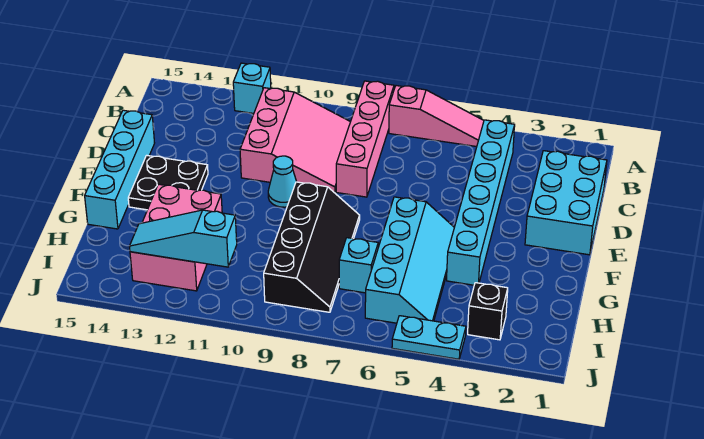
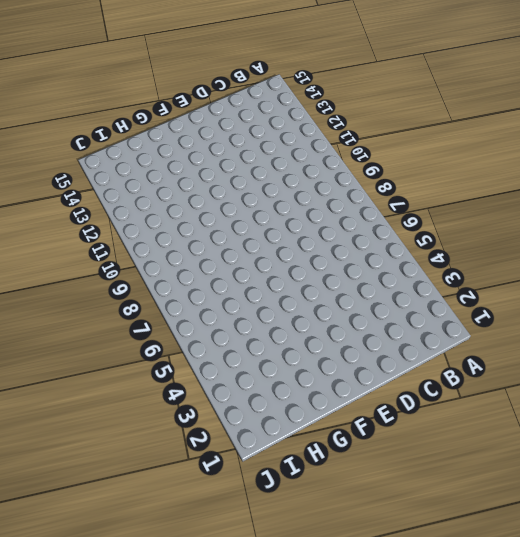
none -> pink 1x3 slope [389,86,484,147]
none -> pink 1x4 brick [336,81,394,197]
none -> cyan 1x1 brick [233,63,271,113]

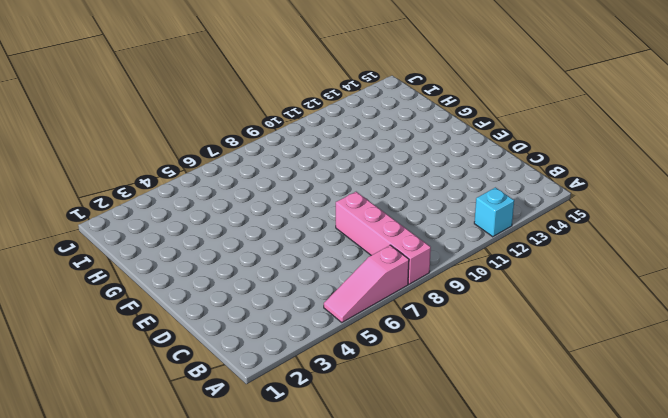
none -> cyan 1x6 brick [447,120,515,285]
none -> pink 3x3 slope [240,88,350,192]
none -> cyan 2x3 brick [525,151,607,255]

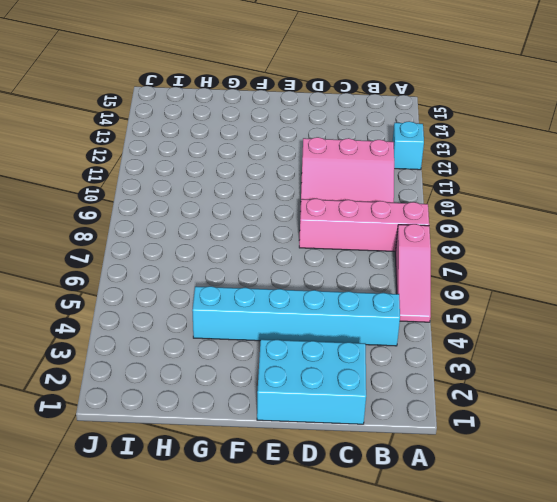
none -> cyan 1x4 brick [85,110,154,229]
none -> cyan 1x1 cone [268,156,297,207]
none -> black 2x2 plate [128,155,208,210]

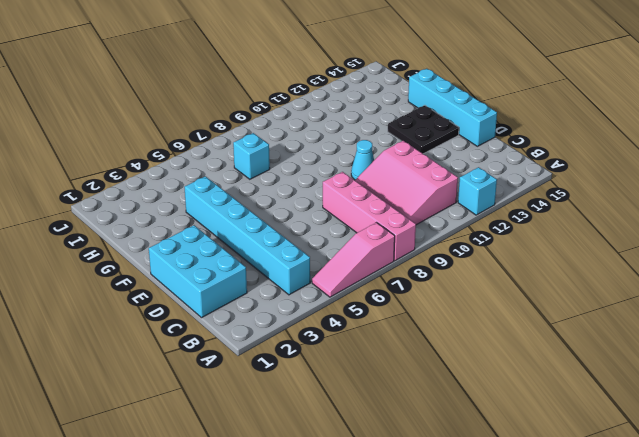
none -> cyan 2x4 slope [365,197,454,323]
none -> black 2x4 slope [264,182,360,312]
none -> pink 2x3 brick [130,184,222,291]

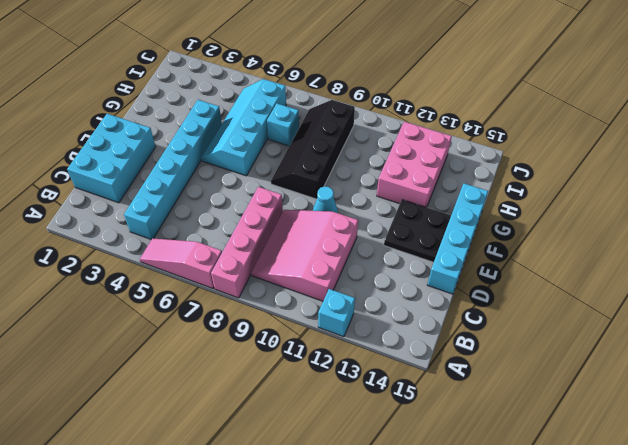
none -> black 1x1 brick [468,283,508,340]
none -> cyan 1x2 plate [392,316,466,359]
none -> cyan 1x3 slope [129,210,237,267]

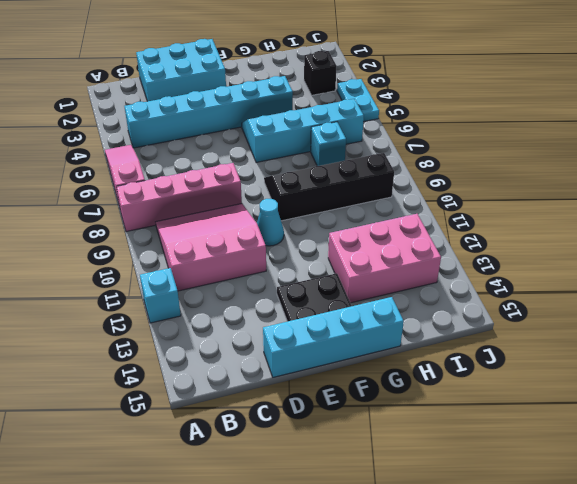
none -> cyan 1x3 slope [129,210,237,267]

